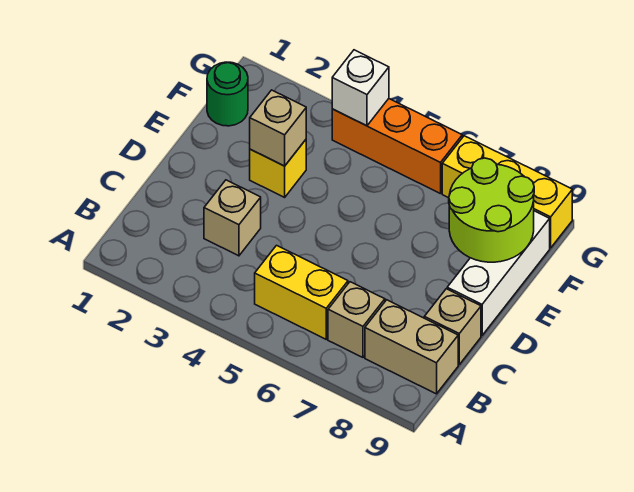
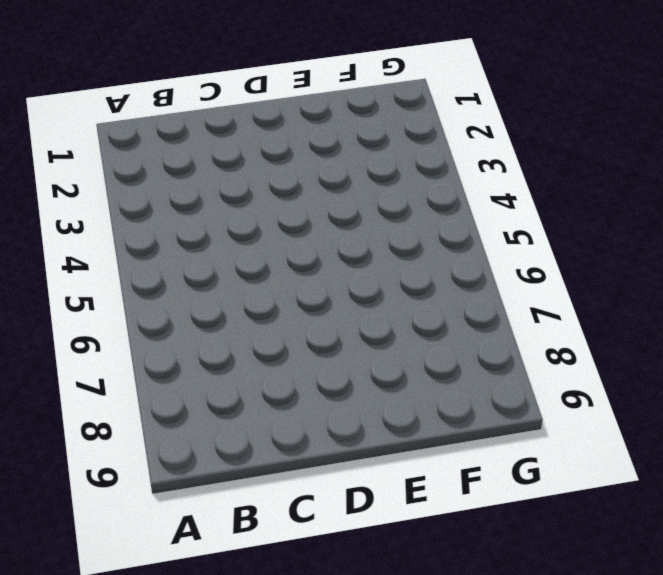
none -> yellow 1x2 brick [255,245,348,339]
none -> tan 1x1 brick [328,282,385,357]
none -> tan 1x2 brick [365,300,458,394]

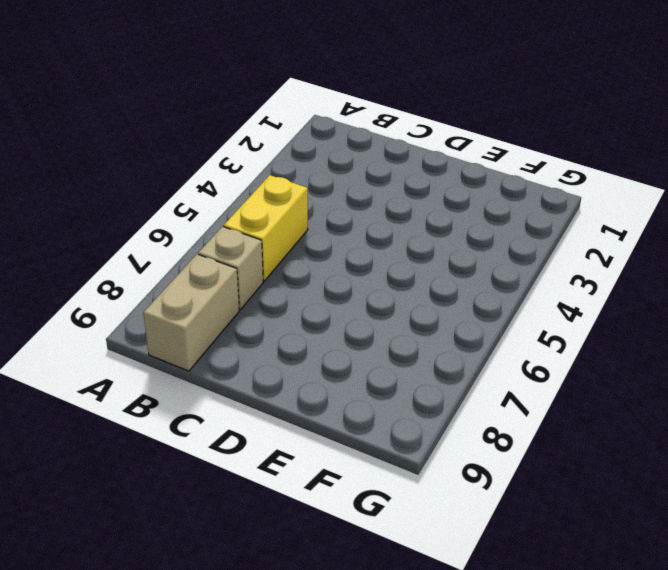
none -> tan 1x1 brick [204,180,261,256]
none -> tan 1x1 brick [424,289,481,364]
none -> white 1x3 brick [447,211,550,335]

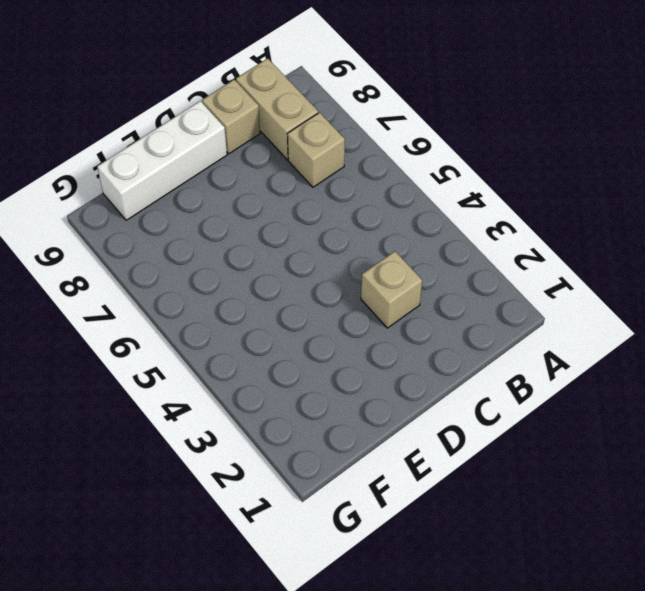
none -> yellow 1x2 brick [255,245,348,339]
none -> yellow 1x1 brick [250,140,306,197]
none -> green 1x1 round brick [207,62,248,126]

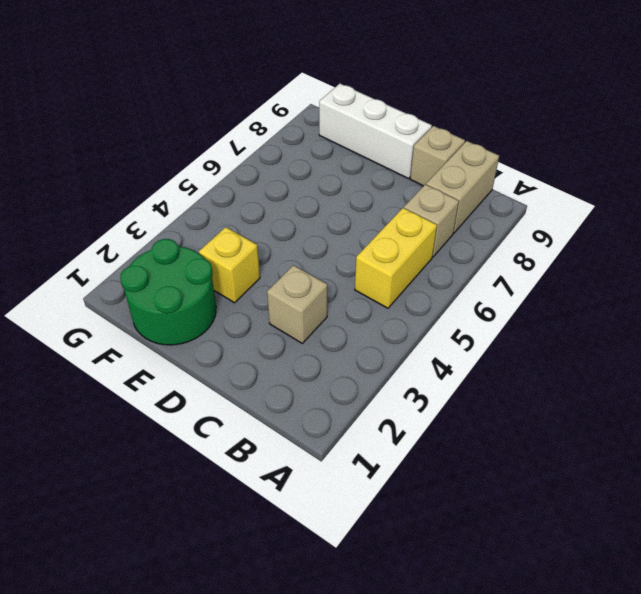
green 2x2 round brick [120,239,216,345] -> green 1x1 round brick [207,62,248,126]
none -> orange 1x3 brick [332,99,462,194]
none -> yellow 1x3 brick [442,136,572,248]
none -> tan 1x1 brick [250,90,306,166]

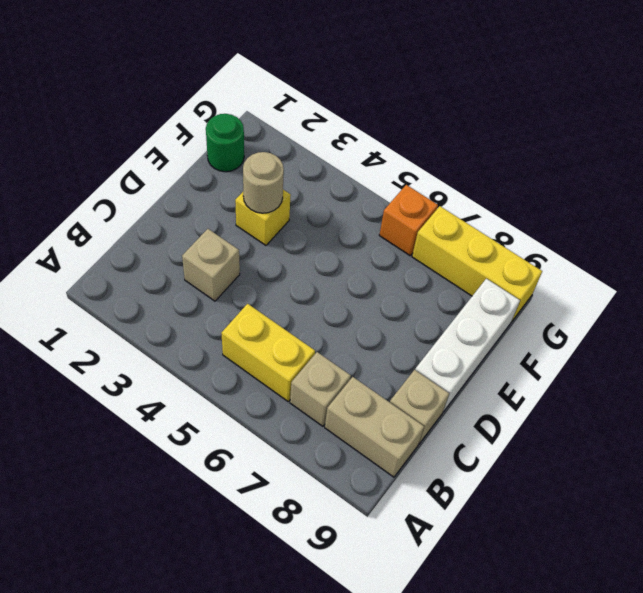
tan 1x1 round brick [243,152,284,213] -> tan 1x1 brick [250,90,306,166]
orange 1x1 brick [379,185,438,256] -> orange 1x3 brick [332,99,462,194]
none -> lime 2x2 round brick [449,158,534,262]
none -> white 1x1 brick [332,50,389,126]

